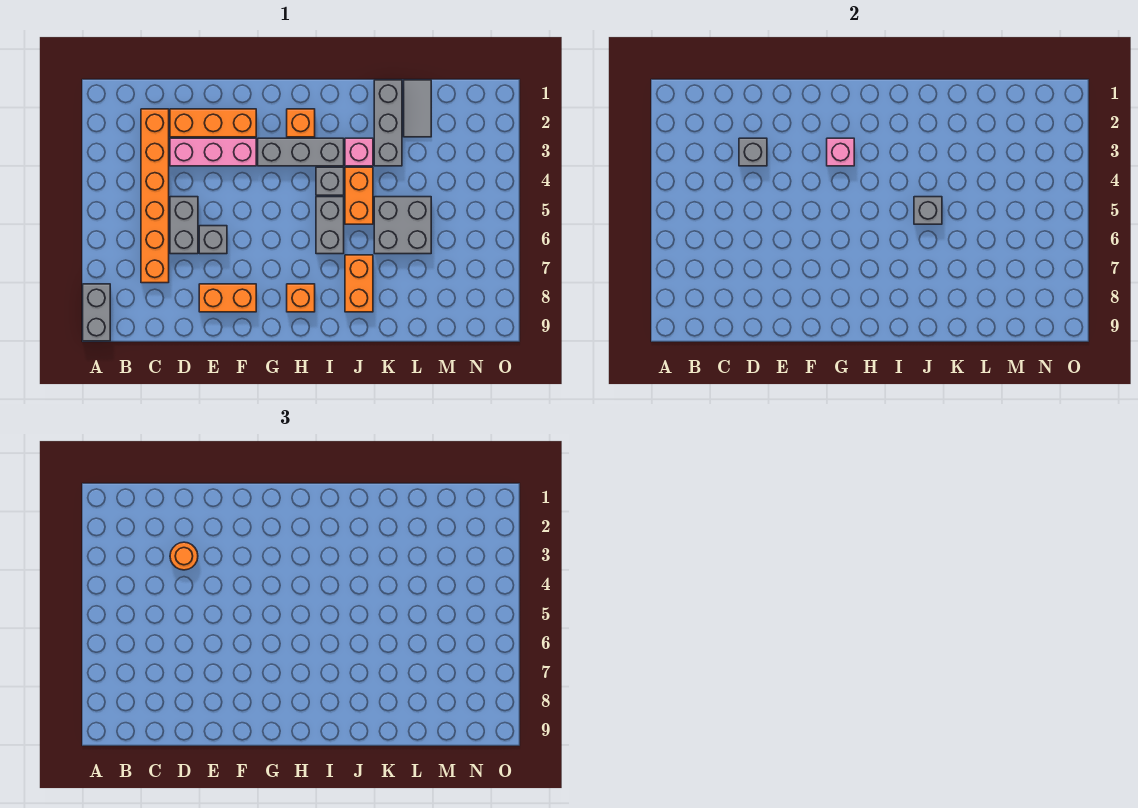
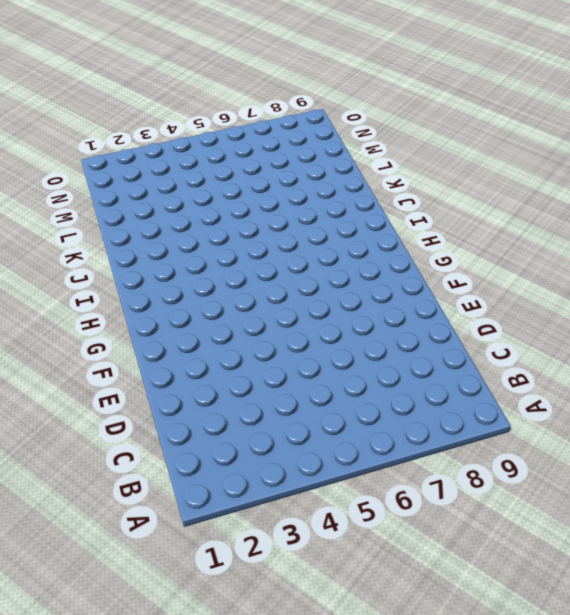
none -> grey 1x2 brick [83,284,110,341]
none -> orange 1x6 brick [141,109,169,283]
none -> orange 1x3 brick [170,109,256,137]

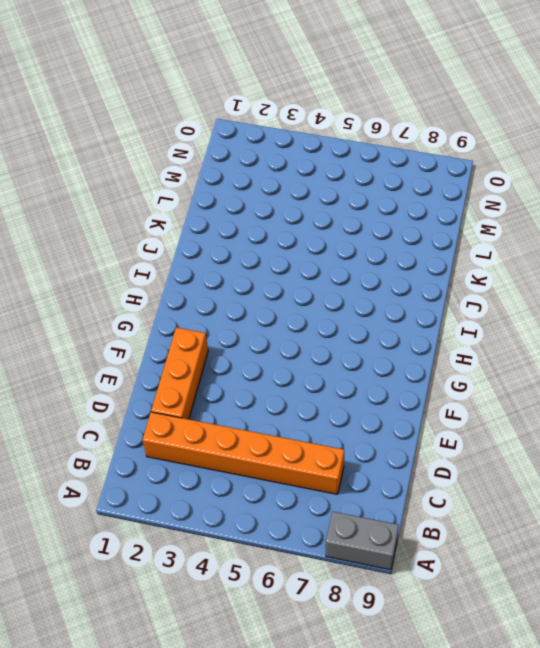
none -> pink 1x3 brick [170,138,256,166]
none -> grey 1x2 brick [170,197,198,254]
none -> grey 1x1 brick [199,226,227,254]

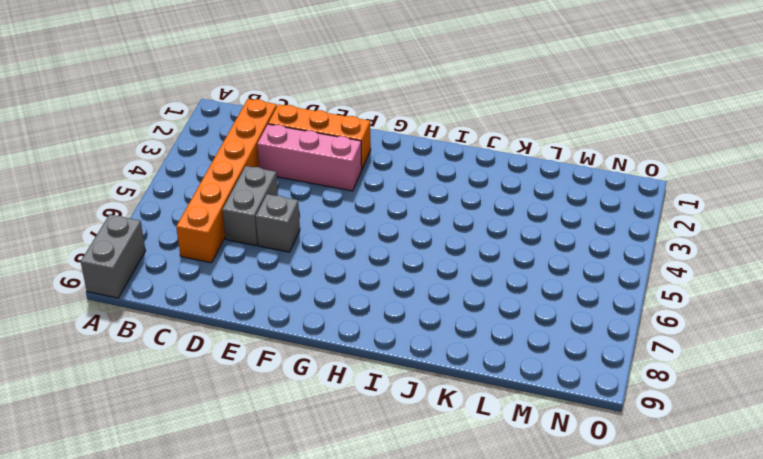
none -> orange 1x2 brick [199,284,256,312]
none -> grey 1x3 brick [258,138,344,166]
none -> orange 1x1 brick [287,109,315,137]

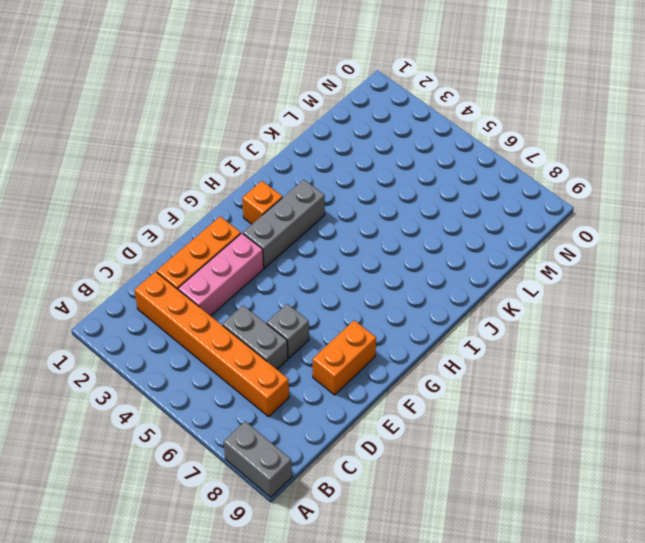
none -> orange 1x1 brick [287,284,315,312]
none -> grey 1x1 brick [316,167,344,195]
none -> grey 1x2 brick [316,197,344,254]

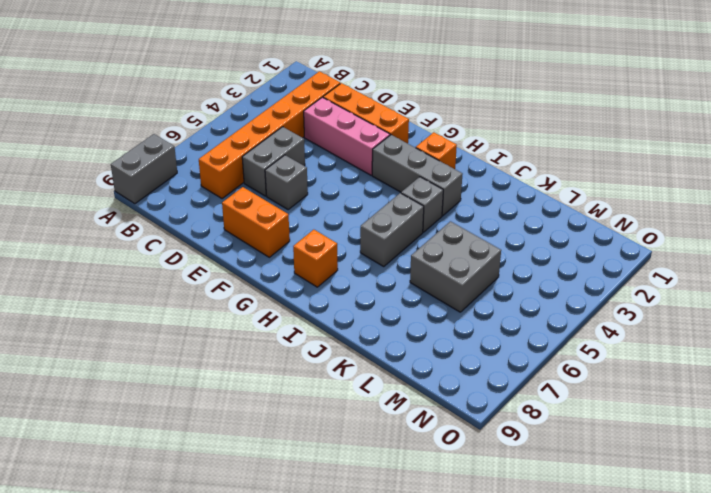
none -> pink 1x1 brick [345,138,373,166]
none -> orange 1x2 brick [345,167,373,224]
none -> orange 1x2 brick [345,255,373,312]

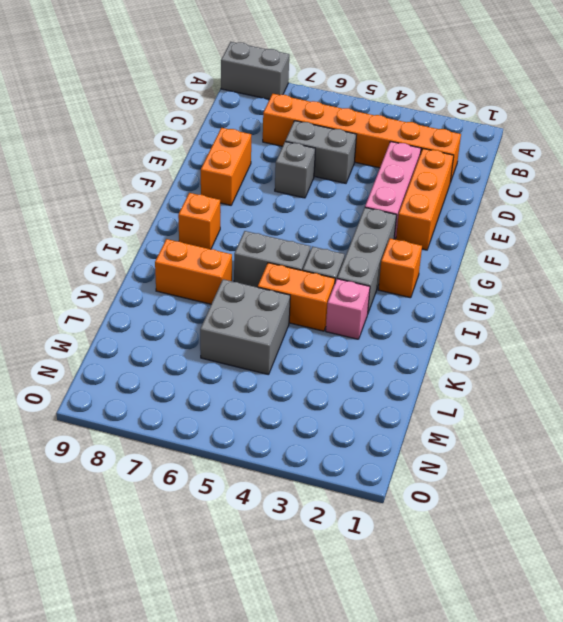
none -> grey 1x3 brick [374,80,402,166]
none -> grey 1x2 tile [404,80,431,137]
none -> grey 1x1 brick [739,138,767,166]

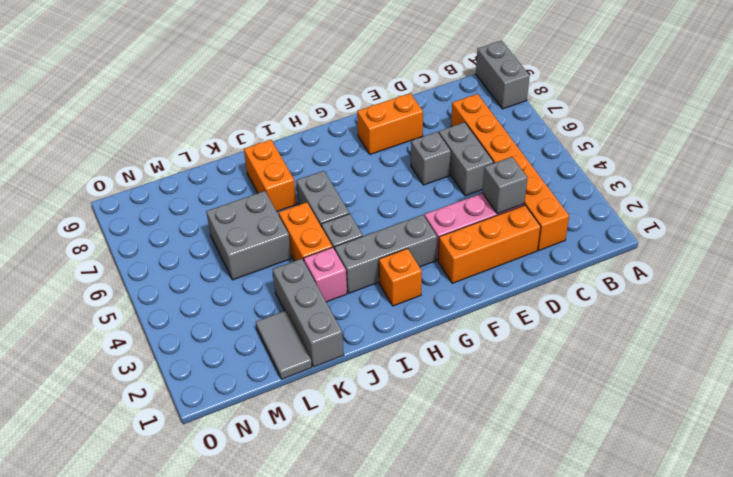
none -> orange 1x1 brick [287,284,315,312]
none -> pink 1x1 brick [827,138,854,166]
none -> grey 1x1 brick [914,197,942,224]

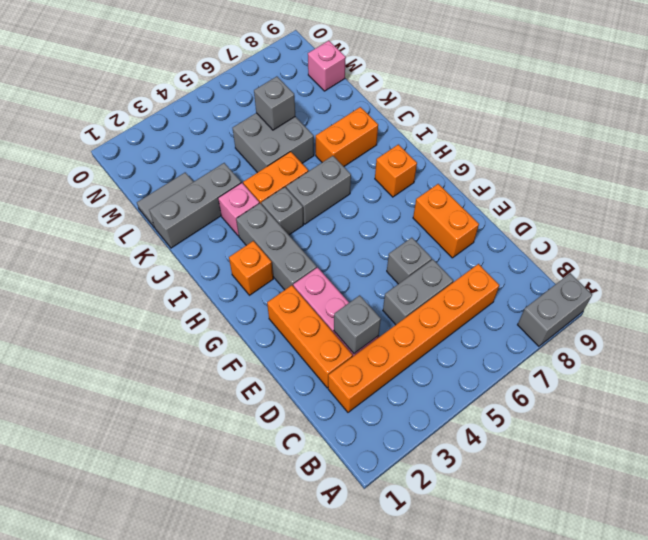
grey 1x1 brick [254,76,295,130] -> grey 1x1 brick moved to [914,197,942,224]
pink 1x1 brick [308,41,346,91] -> pink 1x1 brick moved to [827,138,854,166]
none -> orange 1x1 round brick [170,542,198,570]

